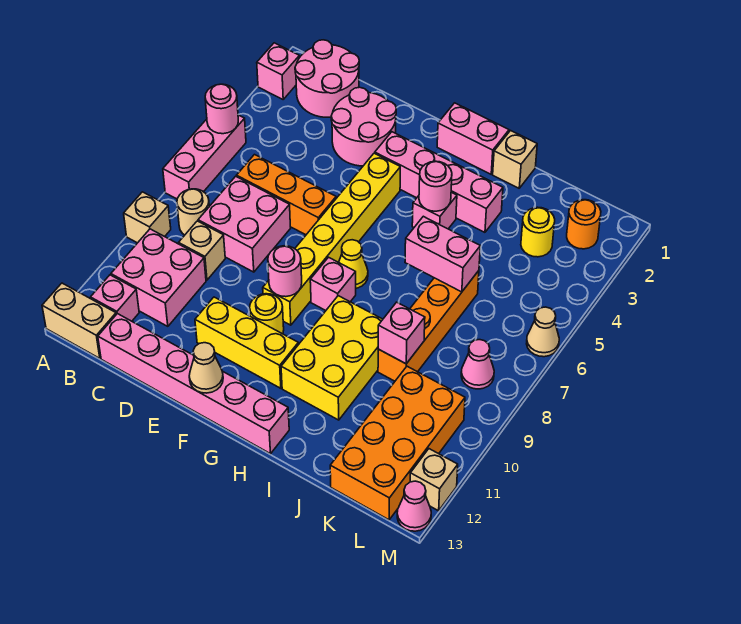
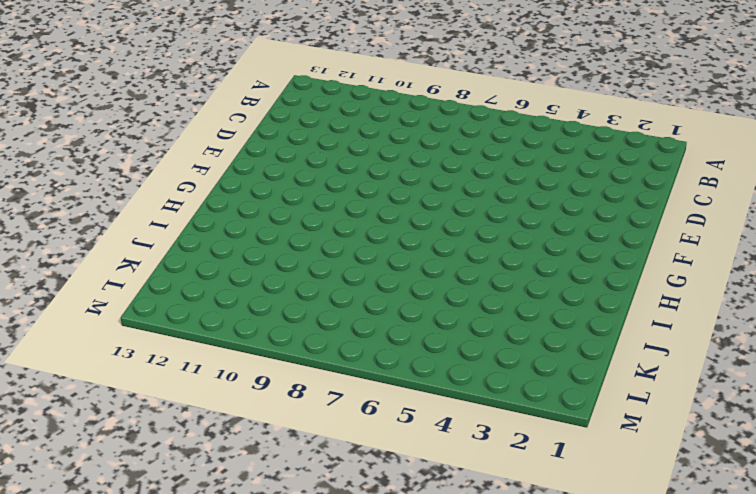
none -> pink 1x1 brick [257,43,299,99]
none -> pink 1x3 brick [163,115,246,199]
none -> tan 1x1 brick [124,192,171,243]
none -> tan 1x2 brick [42,283,116,358]

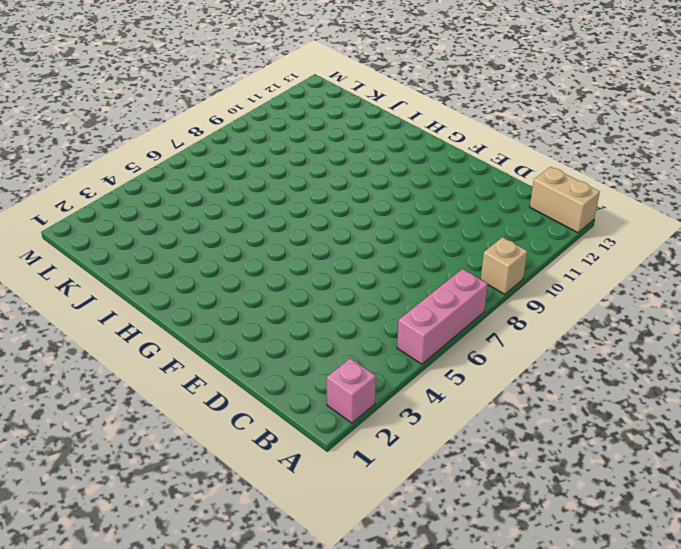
none -> pink 2x2 round brick [295,40,359,117]
none -> tan 1x1 round brick [177,189,209,235]
none -> pink 2x2 brick [111,229,206,326]
none -> pink 1x1 brick [91,275,139,321]

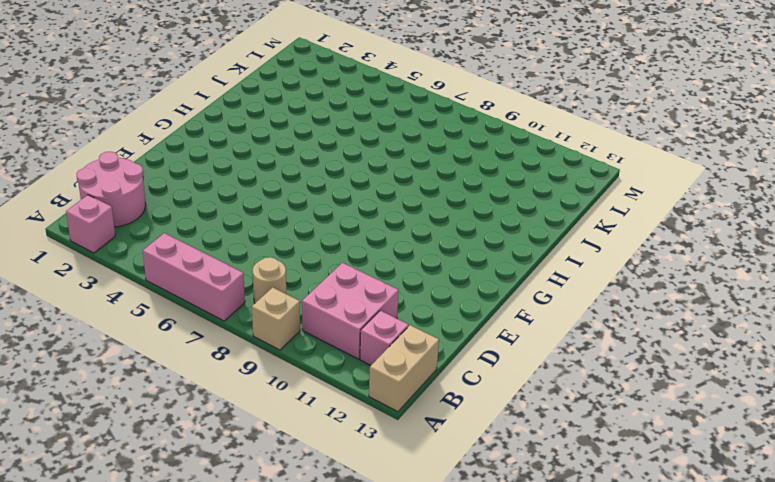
none -> orange 1x3 brick [237,155,336,235]
none -> pink 2x2 brick [198,176,291,272]
none -> tan 1x1 brick [179,221,225,280]
none -> pink 1x6 brick [98,314,289,454]

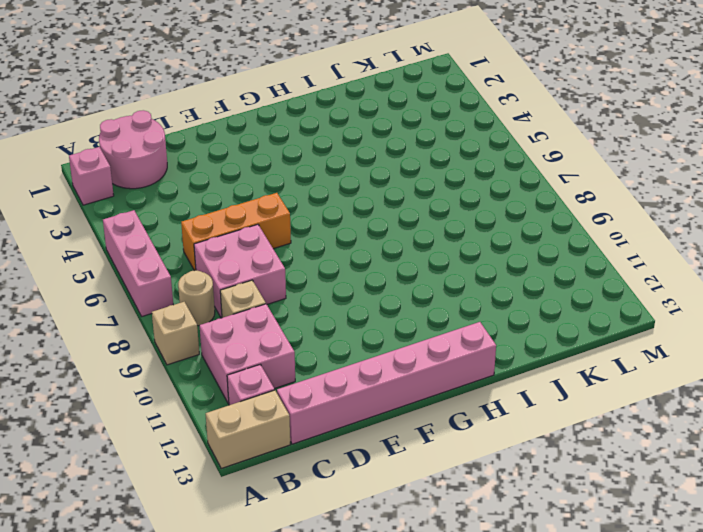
none -> pink 2x2 round brick [331,87,396,166]
none -> yellow 1x3 brick [195,297,298,388]
none -> pink 1x4 brick [375,132,503,232]
none -> yellow 1x6 brick [263,153,400,325]

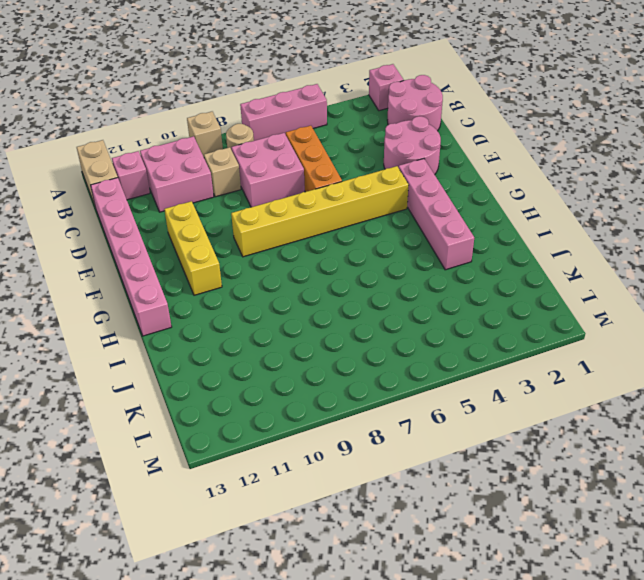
none -> yellow 1x1 round brick [250,294,284,334]
none -> pink 1x2 brick [437,103,509,174]
none -> yellow 1x1 cone [339,240,368,288]
none -> pink 1x1 brick [310,257,356,310]

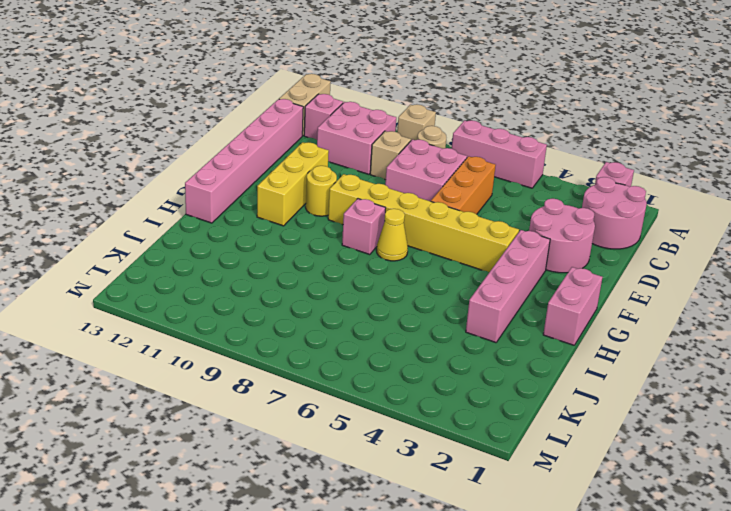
none -> pink 1x1 brick [412,192,457,229]
none -> yellow 2x3 brick [281,296,383,420]
none -> tan 1x1 brick [493,131,537,188]
none -> orange 1x4 brick [378,271,479,381]

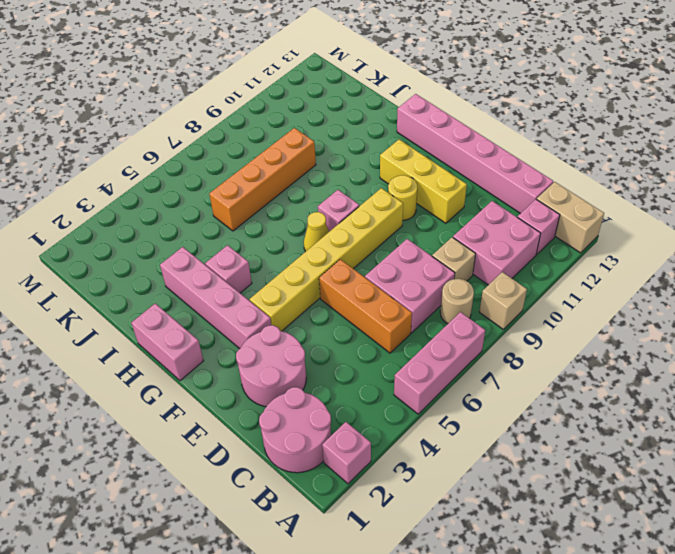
none -> yellow 2x3 brick [281,296,383,420]
none -> tan 1x1 brick [493,131,537,188]
none -> yellow 1x1 round brick [521,207,555,257]
none -> orange 2x4 brick [330,366,465,520]

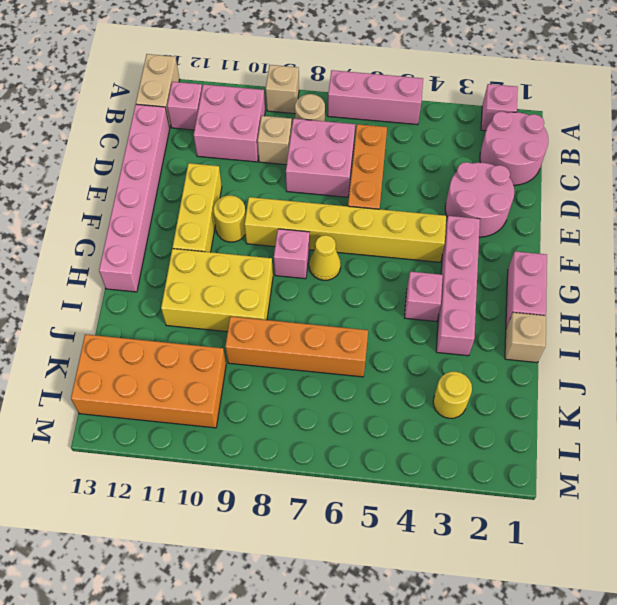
none -> orange 1x1 round brick [567,200,601,249]
none -> pink 1x1 cone [461,340,494,389]
none -> tan 1x1 cone [527,307,559,357]
none -> tan 1x1 brick [410,449,458,511]

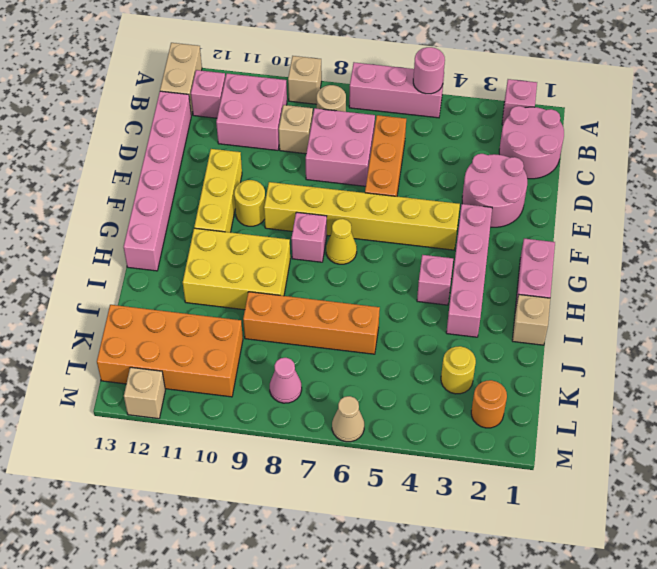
none -> pink 1x1 cone [397,481,431,531]
none -> pink 1x1 round brick [268,246,302,297]
none -> tan 1x1 cone [189,343,223,393]
none -> pink 1x1 round brick [419,161,452,211]

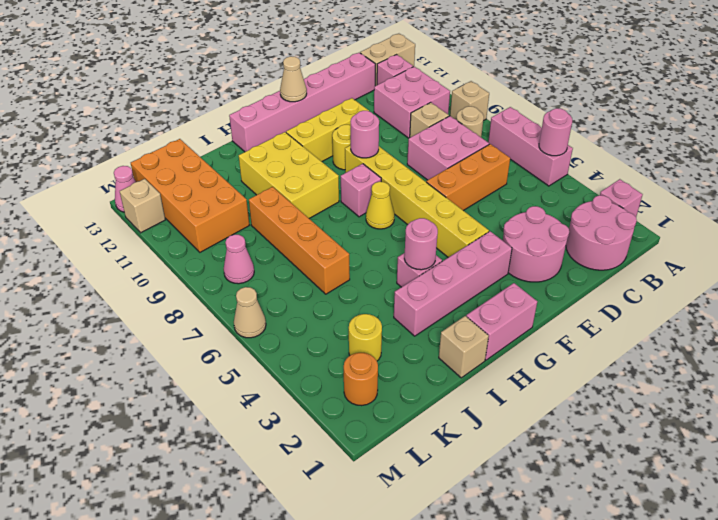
none -> pink 1x2 brick [405,216,480,292]
none -> pink 1x1 brick [378,302,425,364]

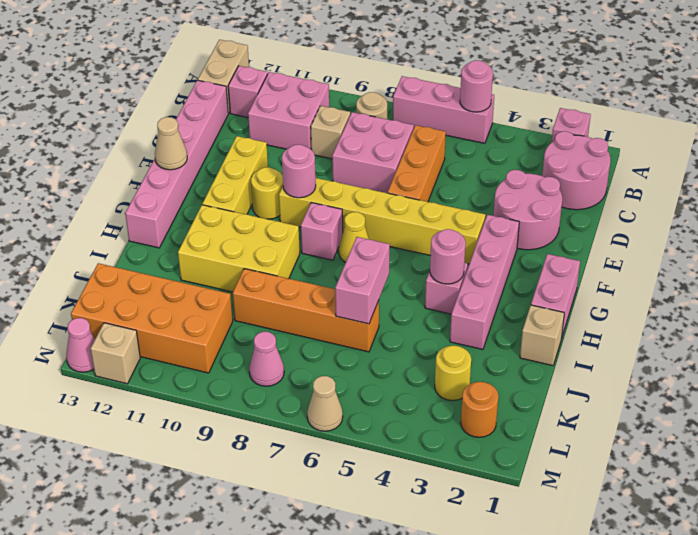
none -> tan 1x1 brick [124,192,171,243]
none -> pink 1x1 brick [378,302,425,364]

